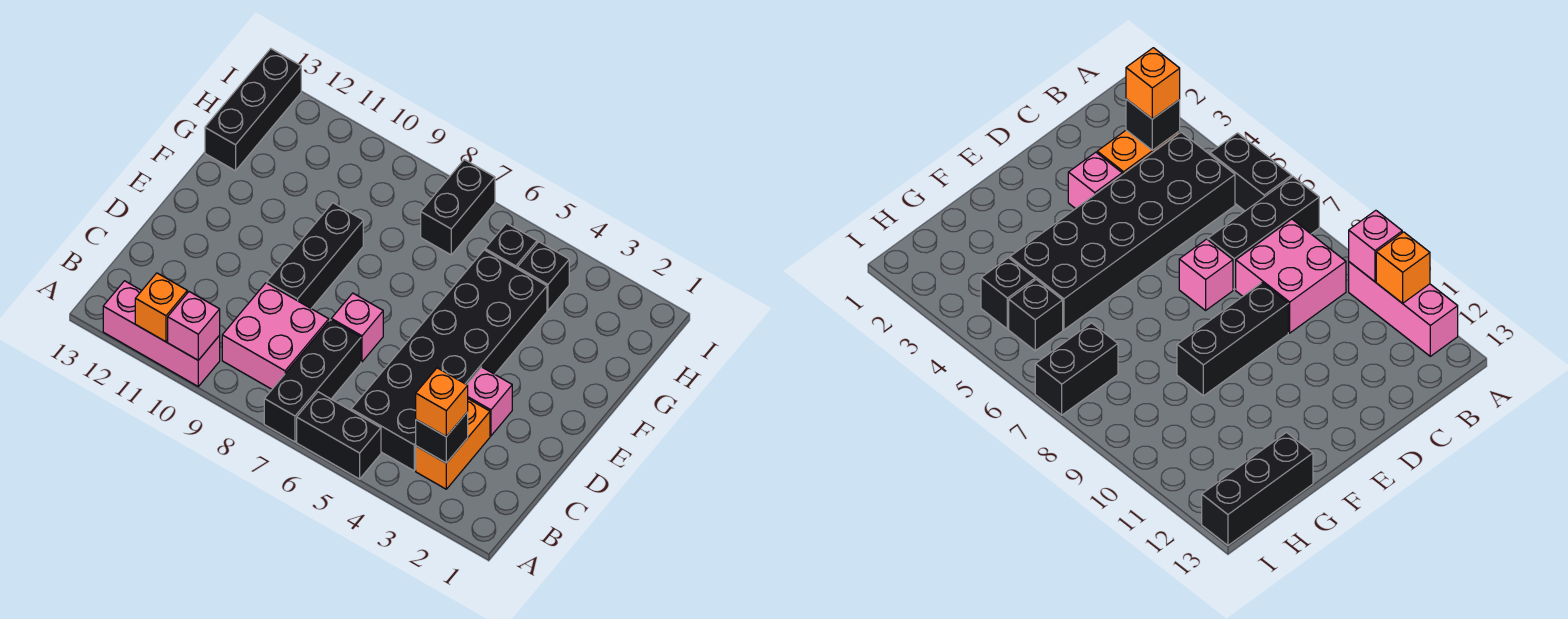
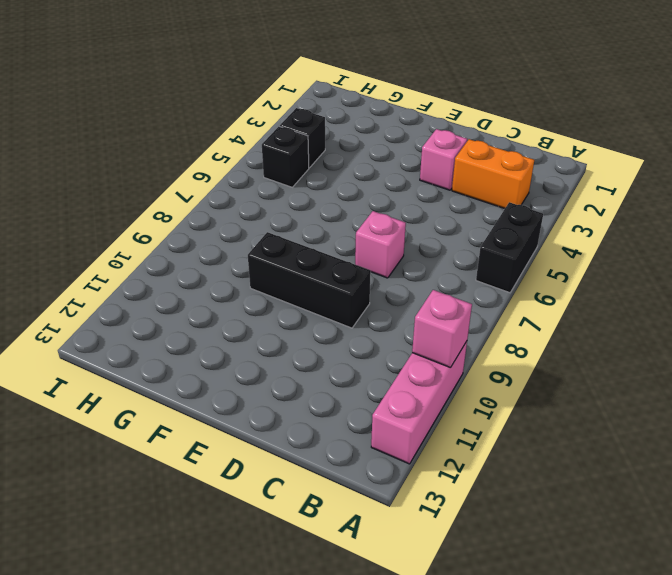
none -> black 1x3 brick [264,320,361,442]
none -> black 2x6 brick [351,250,547,471]
none -> pink 2x2 brick [222,283,329,389]

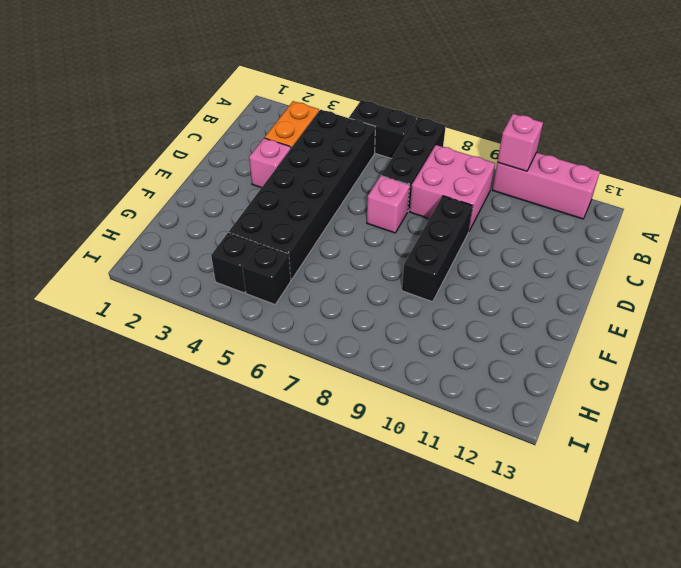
none -> black 1x3 brick [205,49,301,171]
none -> black 1x2 brick [421,160,495,255]
none -> orange 1x1 brick [135,273,187,342]

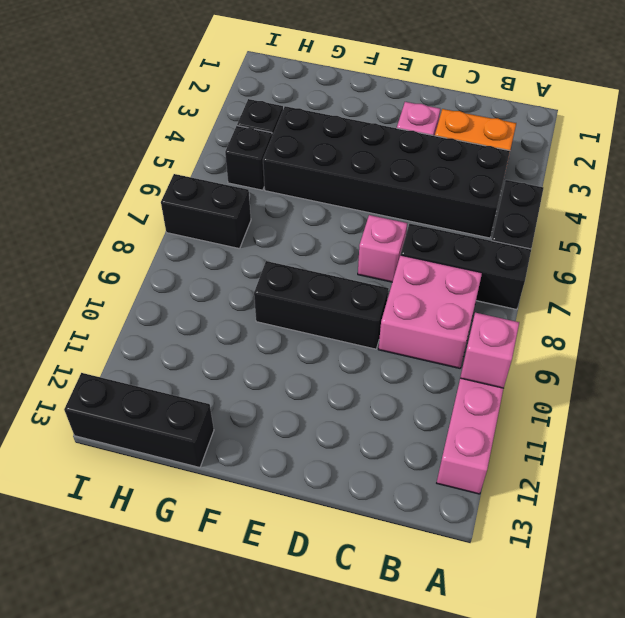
none -> orange 1x1 brick [135,273,187,342]
none -> black 1x1 brick [416,412,468,463]
none -> orange 1x1 brick [416,368,468,437]

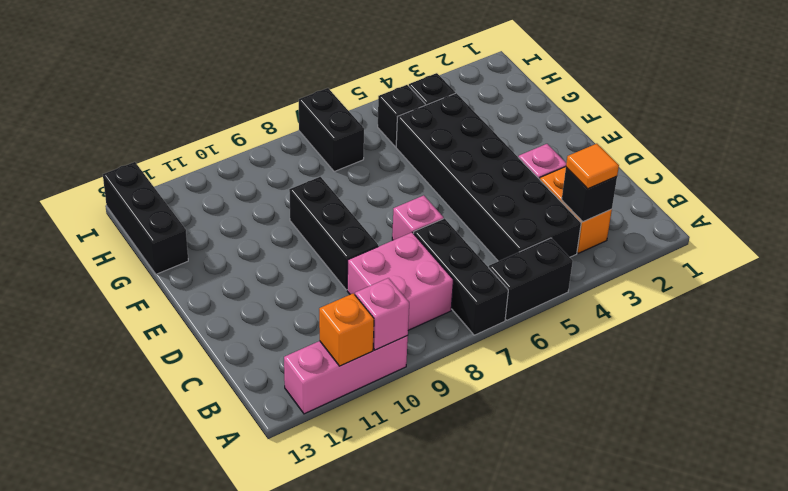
orange 1x1 tile [566,144,619,189] -> orange 1x1 brick [416,368,468,437]

